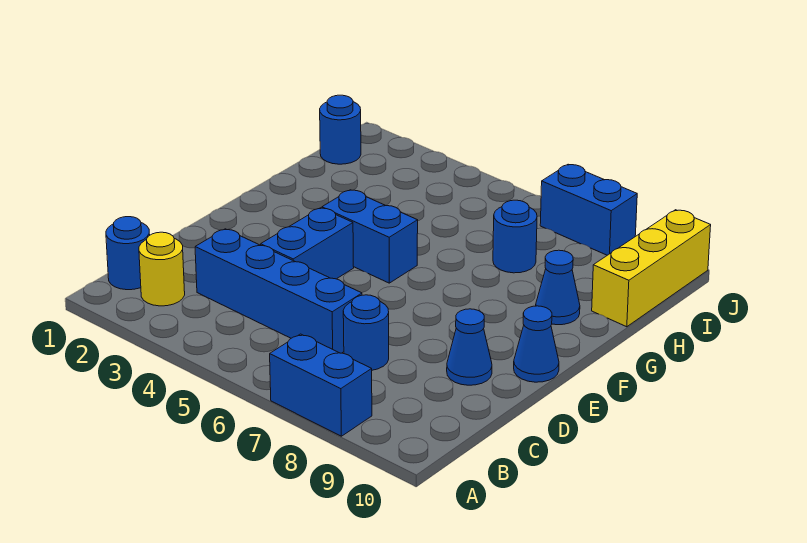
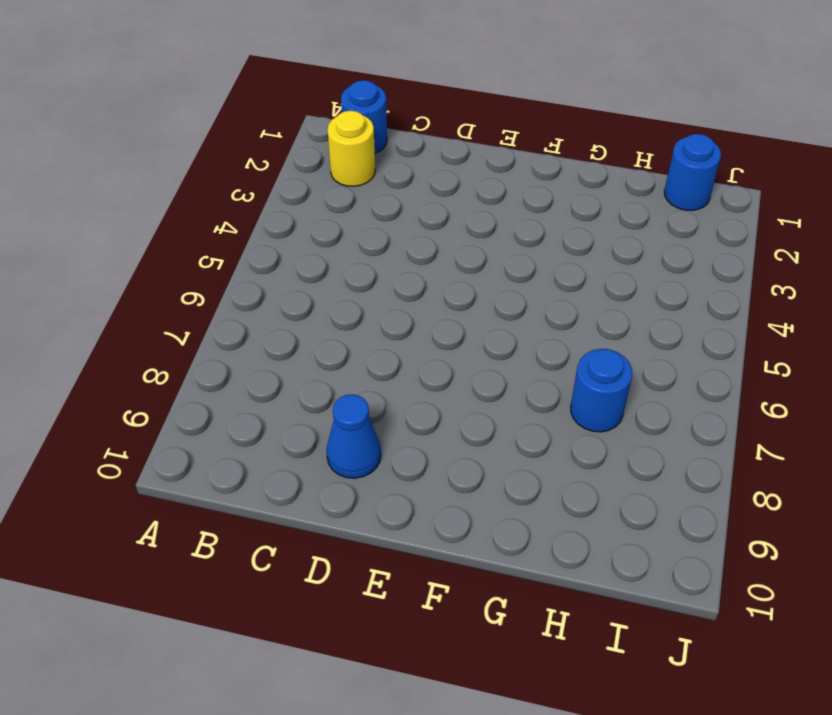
none -> blue 1x2 brick [270,334,372,436]
none -> blue 1x4 brick [195,229,362,353]
none -> blue 1x1 round brick [343,295,389,370]

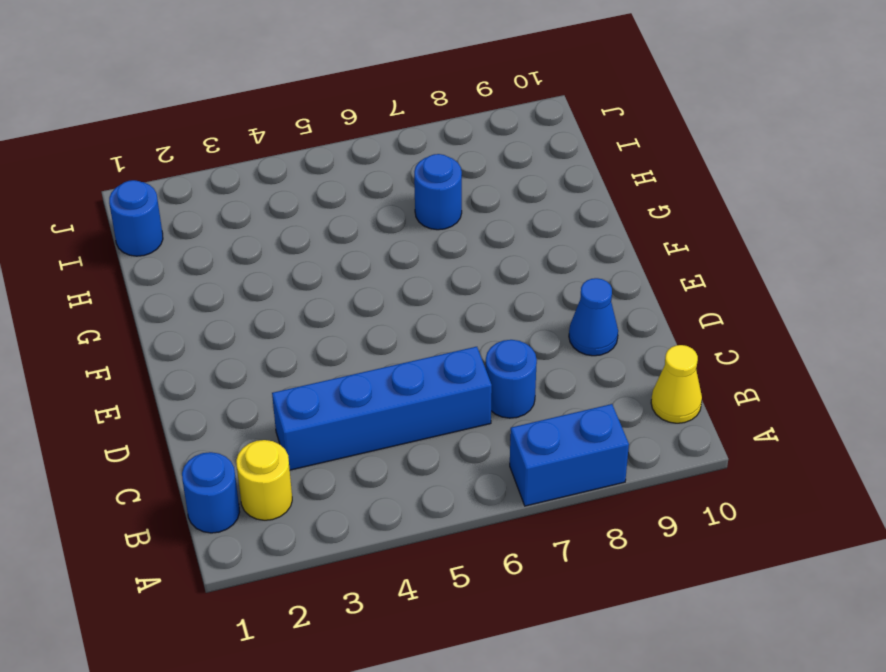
yellow 1x1 cone [651,345,702,423] -> none
none -> blue 1x2 brick [261,208,354,279]
none -> blue 1x1 cone [514,306,559,382]
none -> blue 1x2 brick [322,190,418,283]

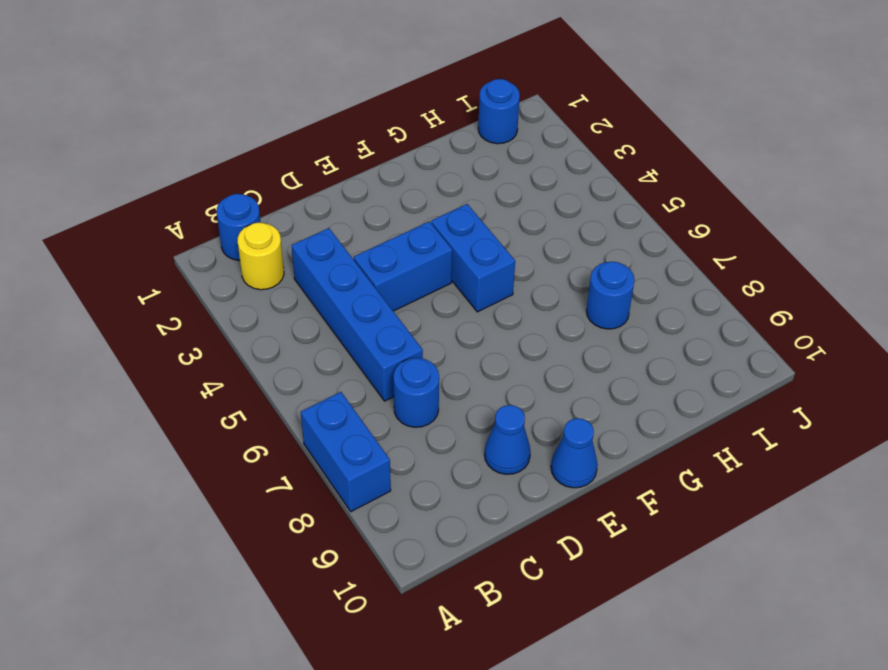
none -> blue 1x1 cone [536,250,580,325]
none -> yellow 1x3 brick [592,210,711,327]
none -> blue 1x2 brick [540,164,637,255]

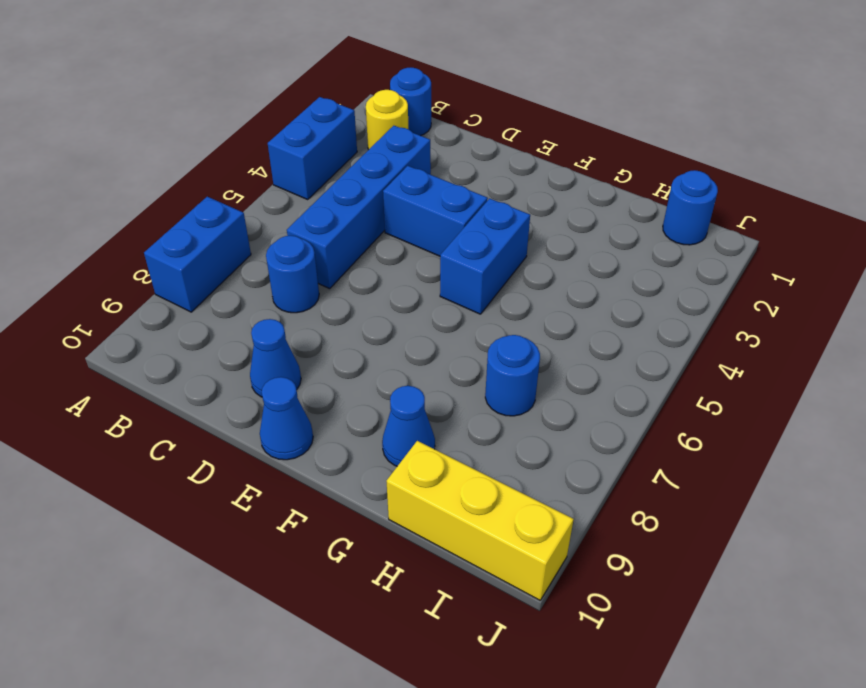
blue 1x2 brick [268,97,357,199] -> blue 1x2 brick moved to [540,164,637,255]

